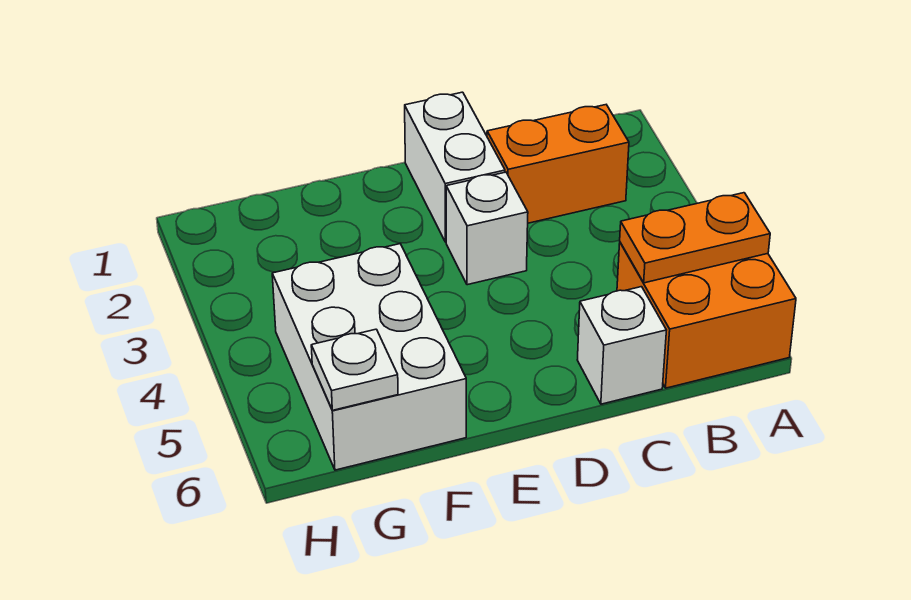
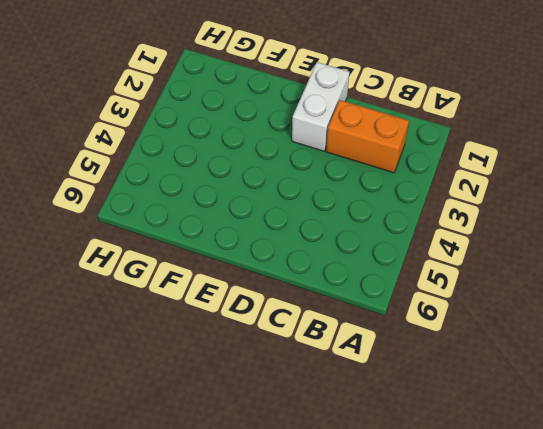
none -> orange 2x2 brick [617,242,796,388]
none -> white 1x1 brick [577,287,666,404]

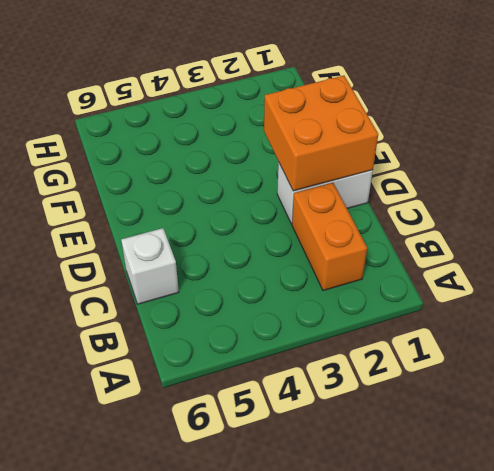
orange 2x2 brick [264,76,378,191] -> orange 2x2 brick moved to [617,242,796,388]
none -> white 1x1 brick [446,172,528,285]
none -> white 2x3 brick [272,244,466,470]

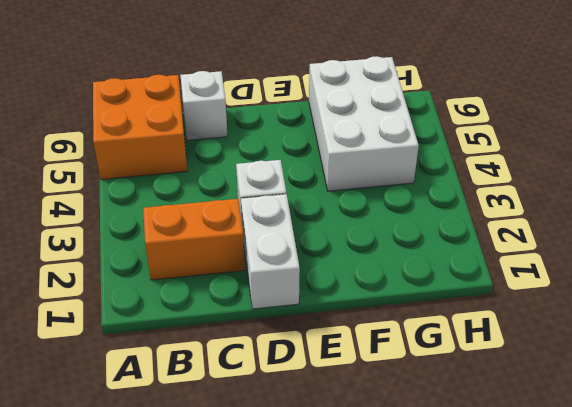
none -> orange 1x2 plate [620,193,770,283]
none -> white 1x1 plate [311,329,398,410]

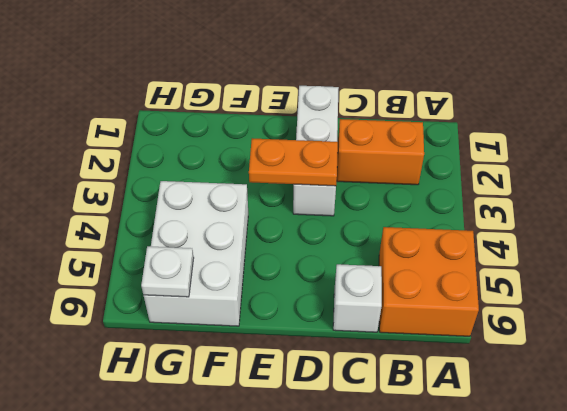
orange 1x2 plate [249,138,338,186] -> orange 1x2 plate moved to [620,193,770,283]

